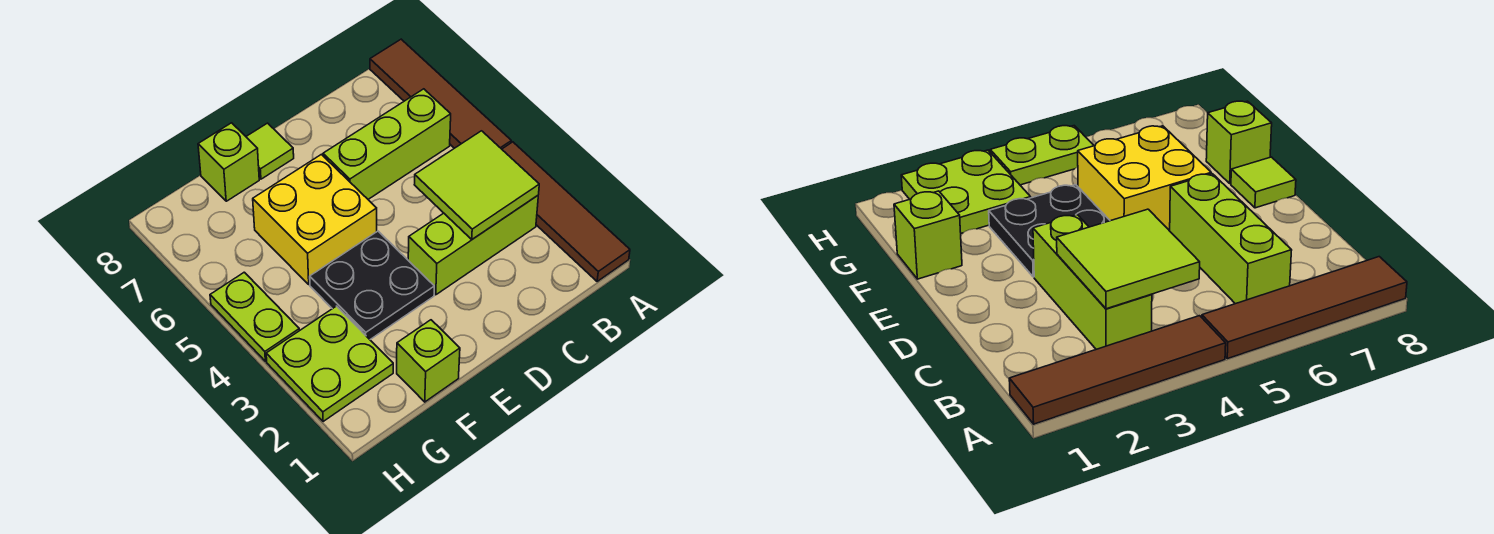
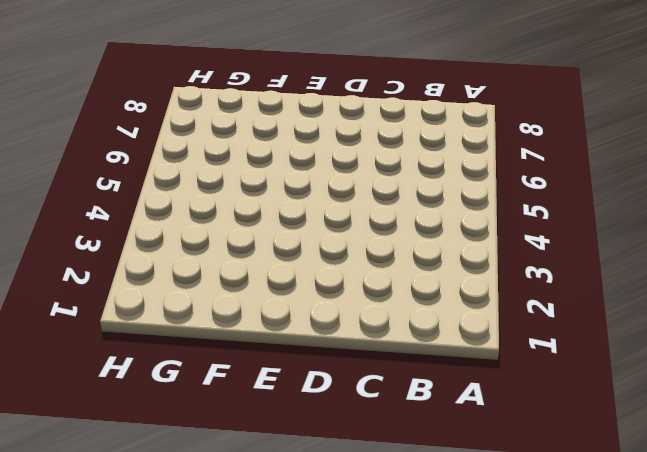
none -> brown 1x4 tile [502,142,630,281]
none -> brown 1x4 tile [370,39,511,149]
none -> lime 1x3 brick [408,196,538,295]

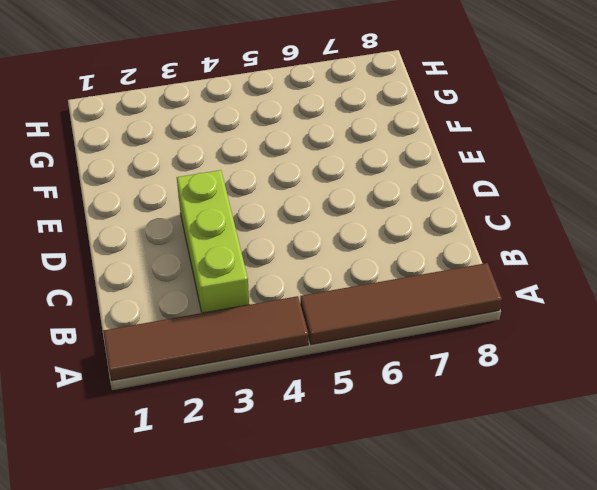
none -> lime 1x3 brick [323,89,451,199]
none -> black 2x2 plate [310,231,434,339]
none -> yellow 2x2 brick [253,154,377,284]

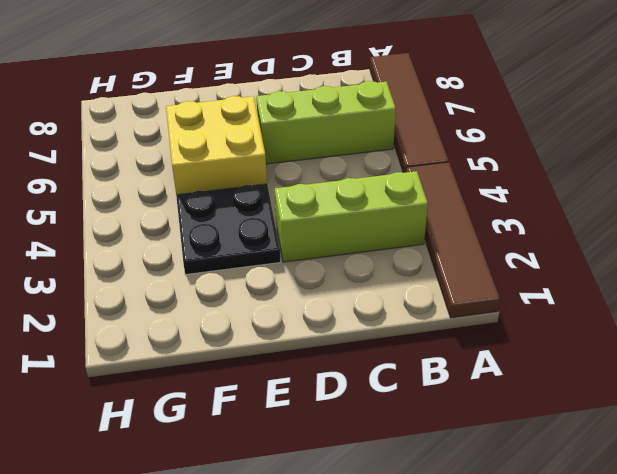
none -> lime 1x1 tile [246,123,294,179]
none -> lime 1x1 brick [397,320,460,402]
none -> lime 1x1 brick [198,123,259,201]

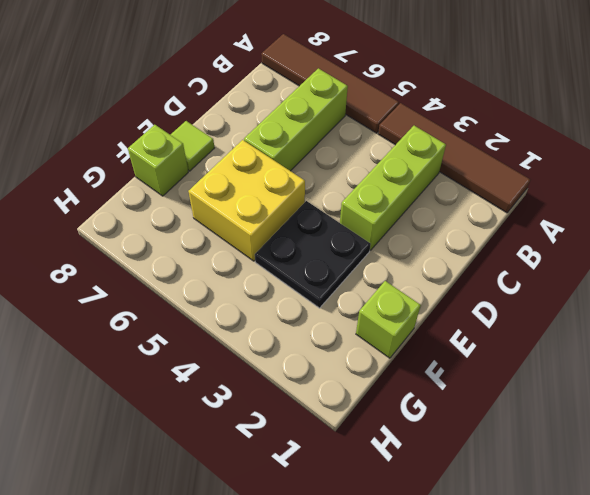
none -> lime 2x2 plate [266,306,393,422]
none -> lime 1x2 plate [210,272,299,361]
none -> lime 2x2 tile [414,131,539,239]

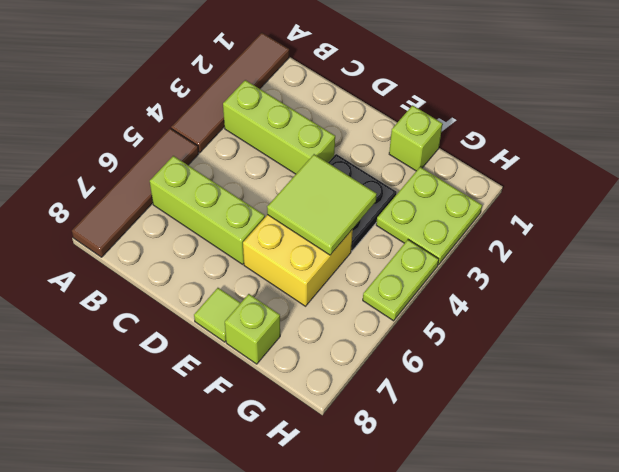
lime 2x2 tile [267,154,377,255] -> lime 2x2 tile moved to [414,131,539,239]

